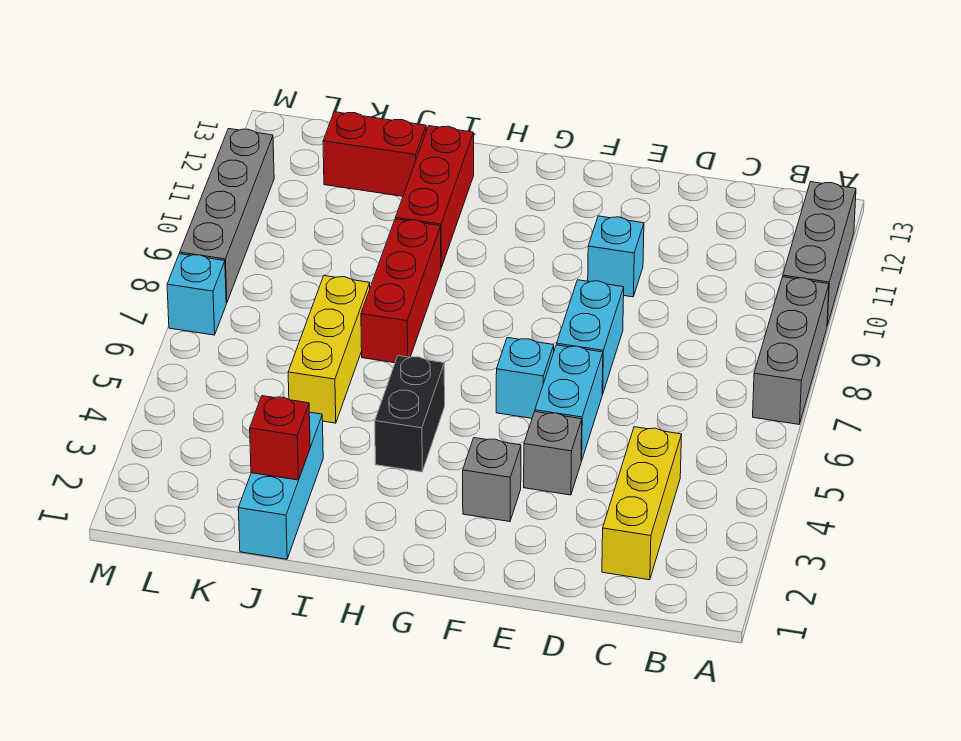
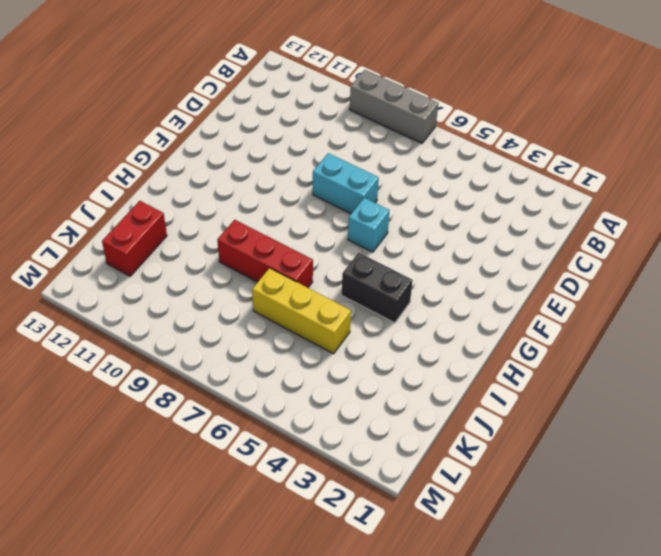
none -> grey 1x3 brick [783,182,856,326]
none -> yellow 1x3 brick [602,427,682,580]
none -> grey 1x1 brick [524,412,582,495]

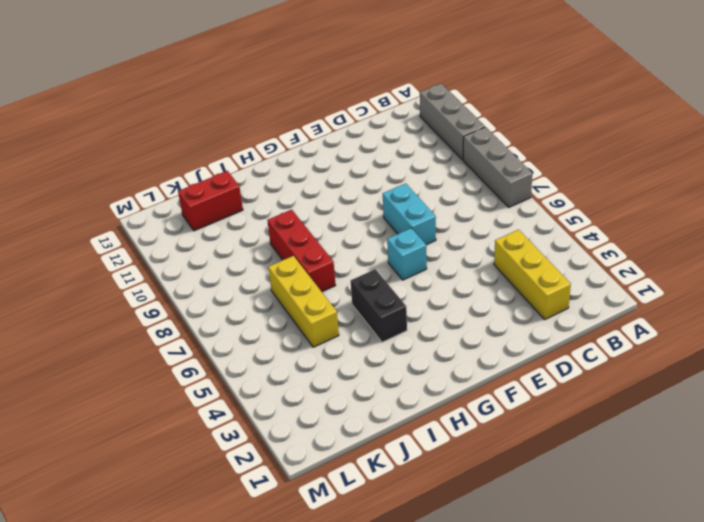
none -> grey 1x1 brick [524,412,582,495]
none -> cyan 1x2 brick [535,345,603,461]
none -> cyan 1x1 brick [588,216,644,297]

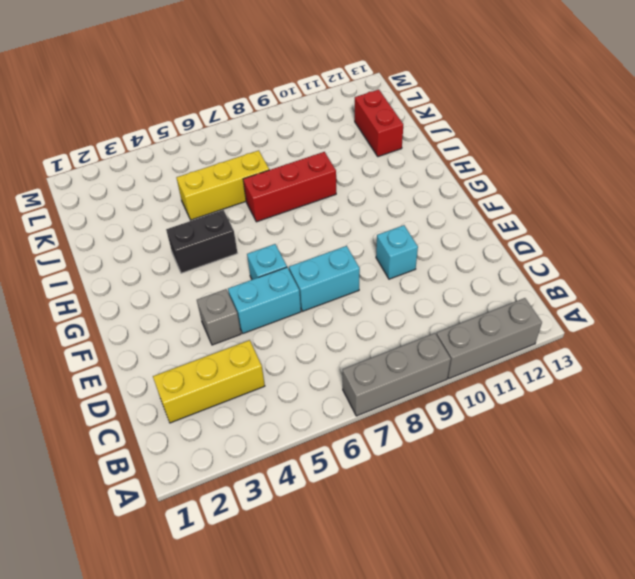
none -> grey 1x1 brick [463,438,521,522]
none -> red 1x3 brick [395,126,474,268]
none -> cyan 1x3 brick [238,412,323,559]

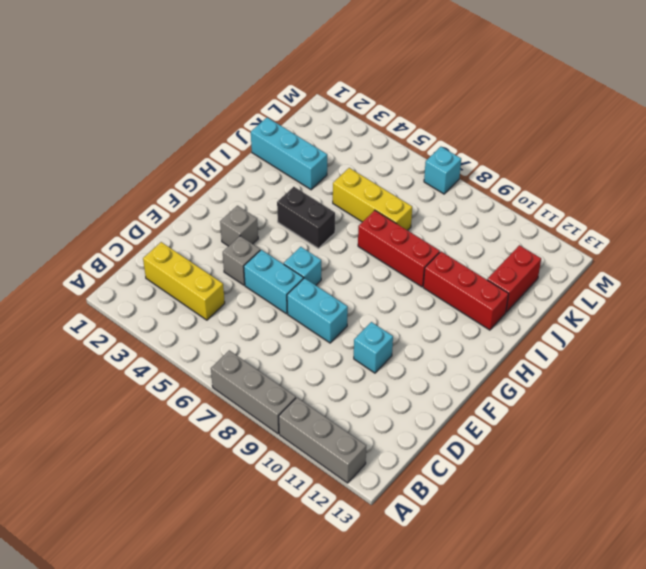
none -> grey 1x4 brick [180,129,274,303]
none -> red 1x1 brick [250,396,310,480]

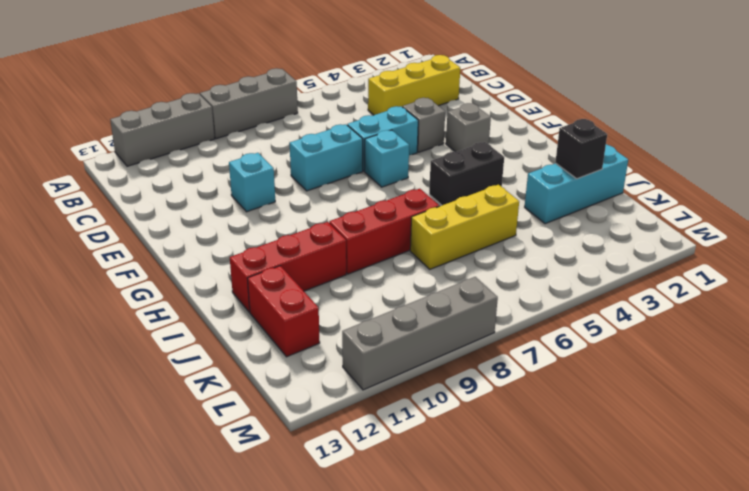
black 1x1 brick [555,119,607,179] -> red 1x1 brick [250,396,310,480]
none -> cyan 1x1 brick [167,254,226,335]

